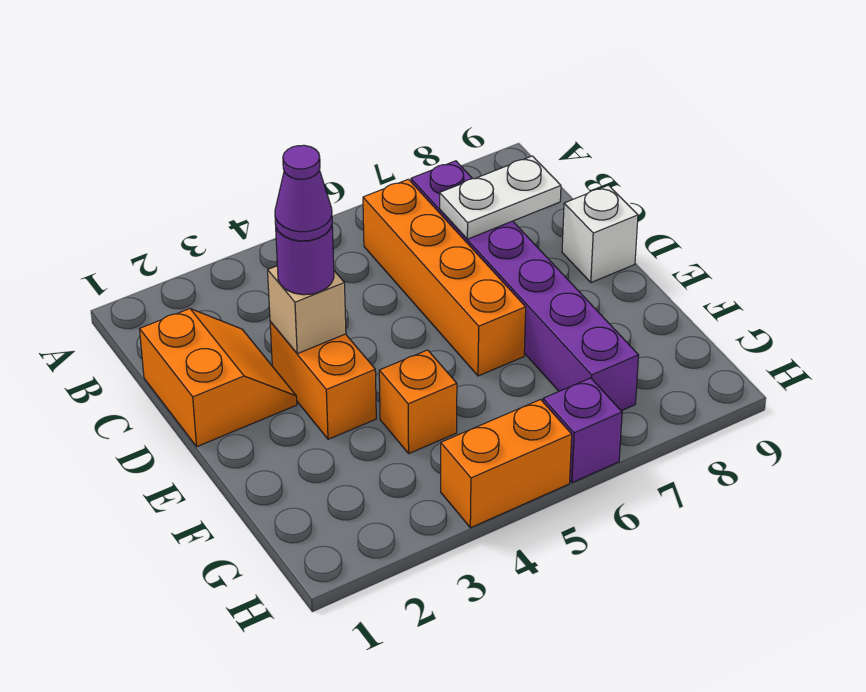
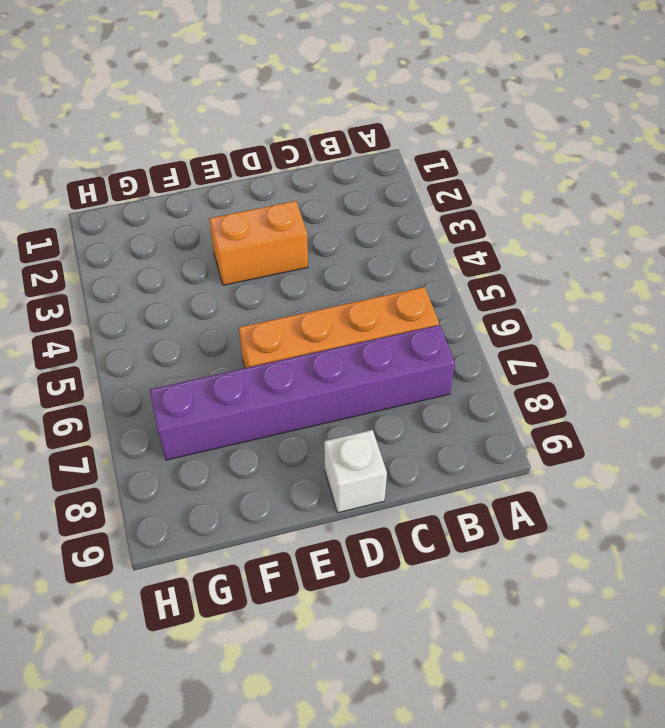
none -> orange 2x2 slope [140,309,297,447]
none -> orange 1x1 brick [379,350,457,453]
none -> orange 1x2 brick [441,400,572,528]

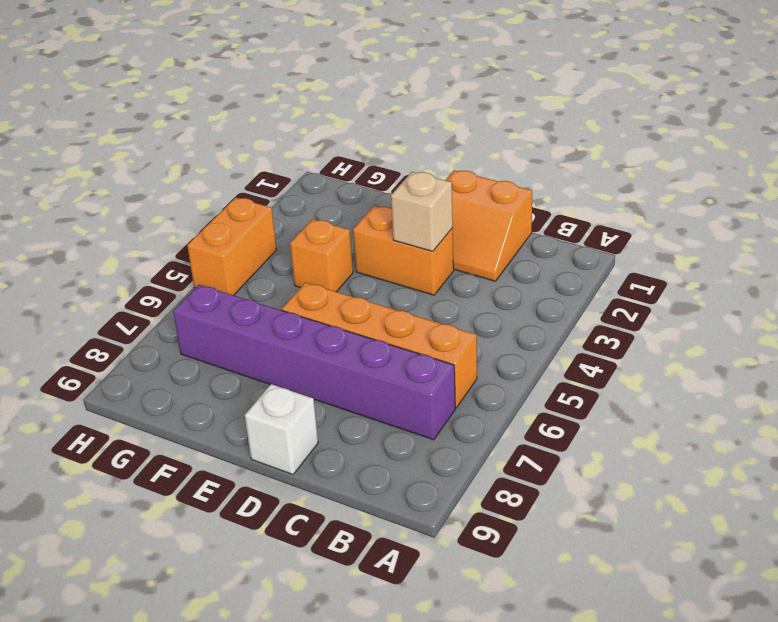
none -> purple 1x1 brick [543,378,622,483]
none -> white 1x2 plate [440,156,561,239]
none -> purple 1x1 round brick [276,226,334,295]

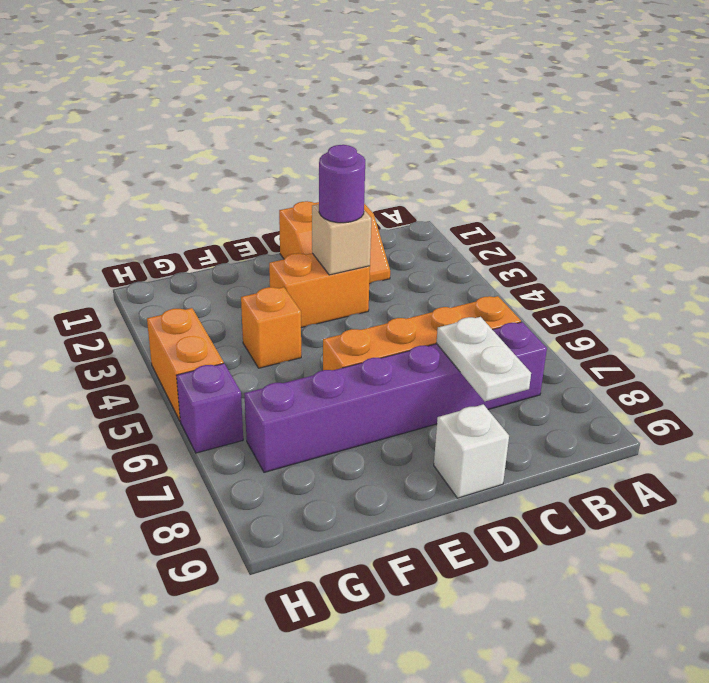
none -> purple 1x1 cone [275,145,332,241]

